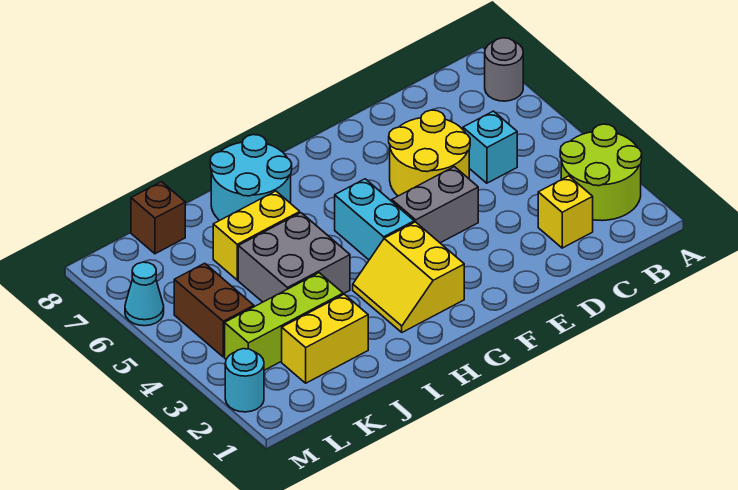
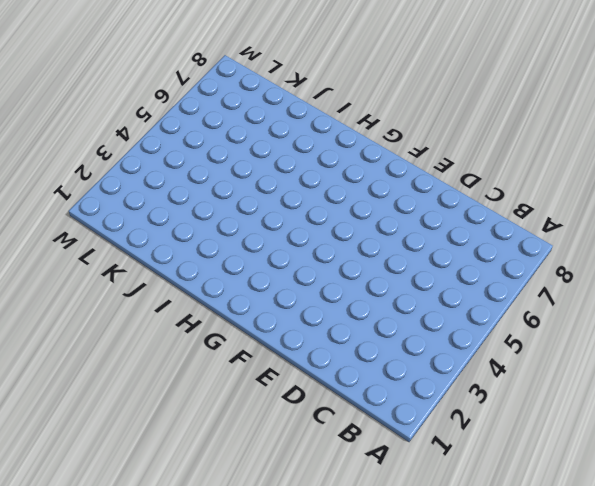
none -> lime 2x2 round brick [560,124,642,221]
none -> grey 1x1 round brick [485,38,523,101]
none -> yellow 1x1 brick [538,176,593,248]

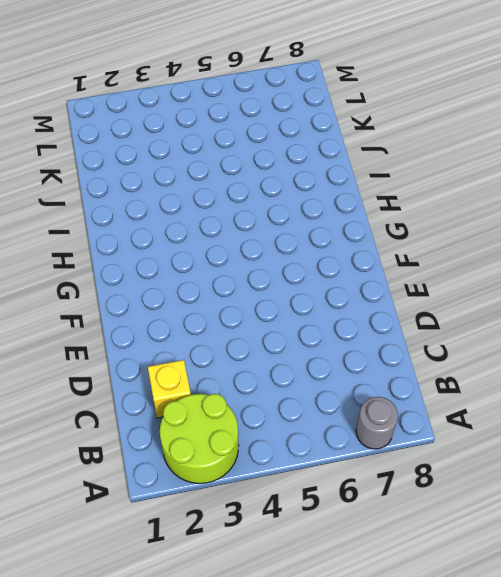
none -> cyan 1x1 brick [463,111,517,183]
none -> yellow 2x2 round brick [389,110,470,196]
none -> grey 1x2 brick [392,167,478,243]

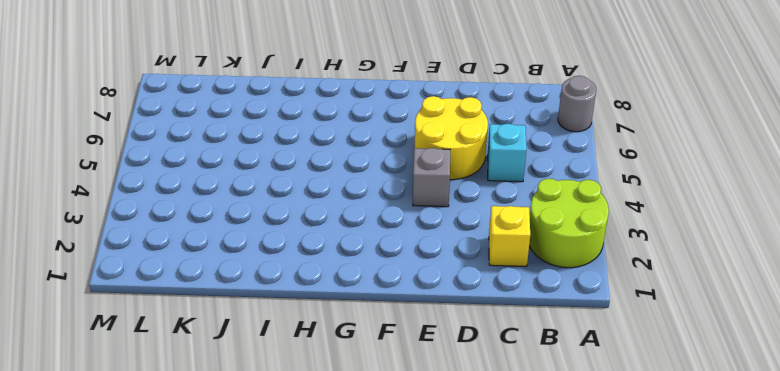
grey 1x1 brick [413,148,450,207] -> grey 1x2 brick [392,167,478,243]
none -> yellow 2x2 slope [353,222,464,332]
none -> cyan 1x2 brick [335,179,414,260]
none -> cyan 2x2 round brick [210,135,292,221]

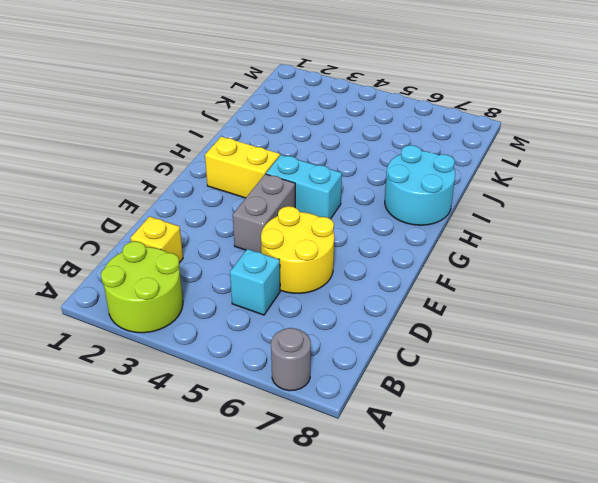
none -> grey 2x2 brick [238,213,350,302]
none -> yellow 1x2 brick [213,191,300,280]
none -> yellow 1x2 brick [282,294,368,383]

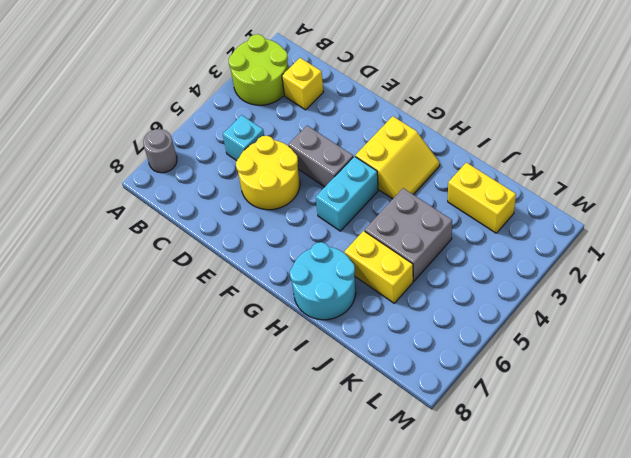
none -> lime 1x3 brick [225,273,343,370]
none -> brown 1x1 brick [131,182,185,254]
none -> brown 1x2 brick [174,263,254,357]

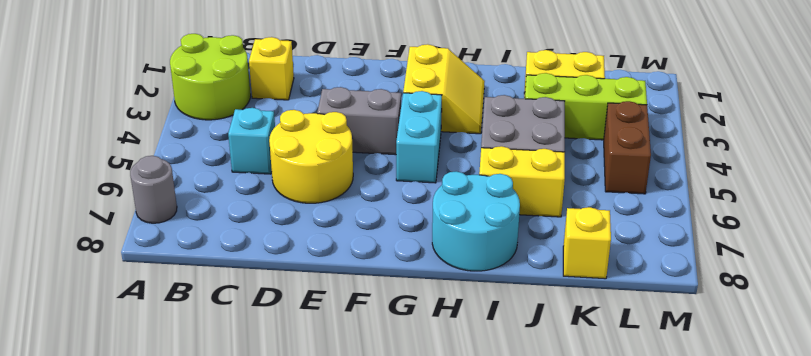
yellow 1x1 brick [563,207,611,279] -> brown 1x1 brick [131,182,185,254]
none -> cyan 1x1 round brick [225,349,264,412]
none -> cyan 1x1 cone [125,262,164,326]

